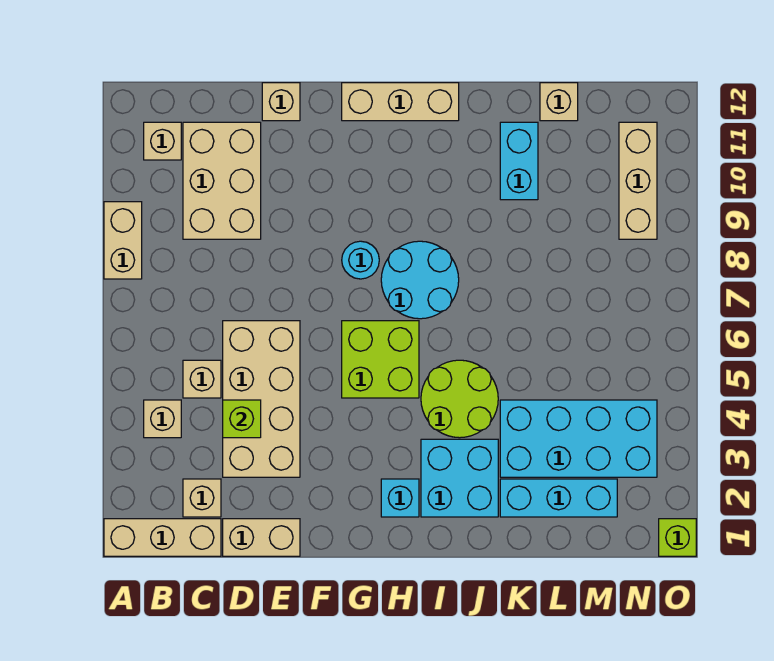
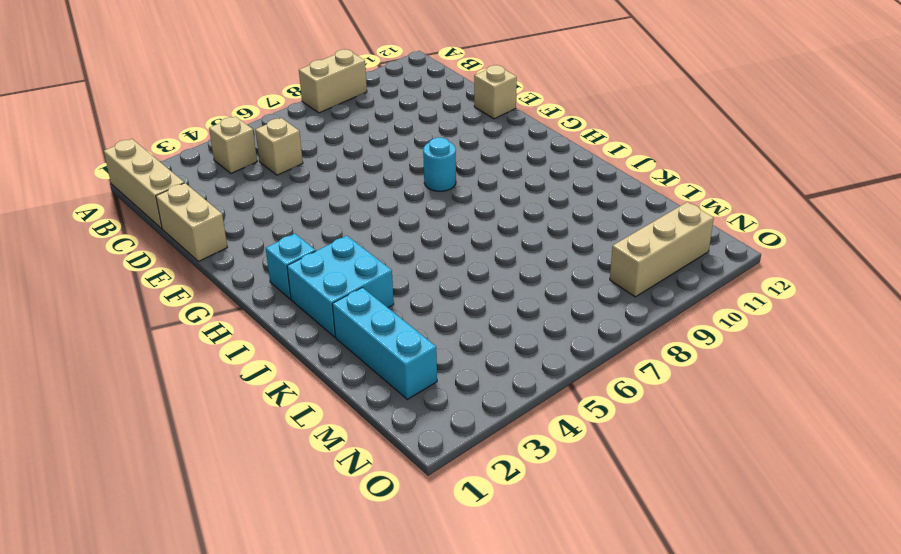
none -> tan 1x1 brick [144,122,181,160]
none -> tan 1x1 brick [183,479,221,517]
none -> tan 2x3 brick [183,122,261,239]

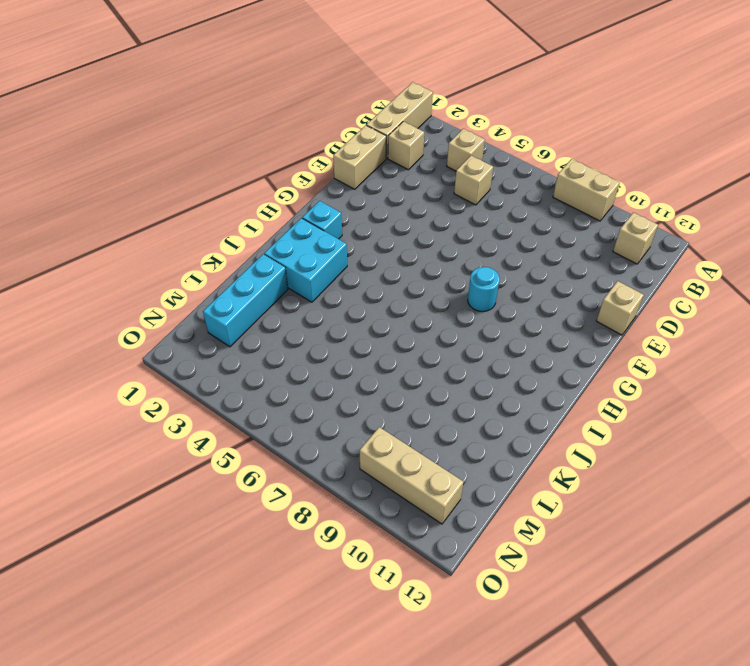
none -> tan 2x3 brick [183,122,261,239]
none -> tan 2x4 brick [223,321,300,477]
none -> lime 2x2 brick [342,321,419,398]

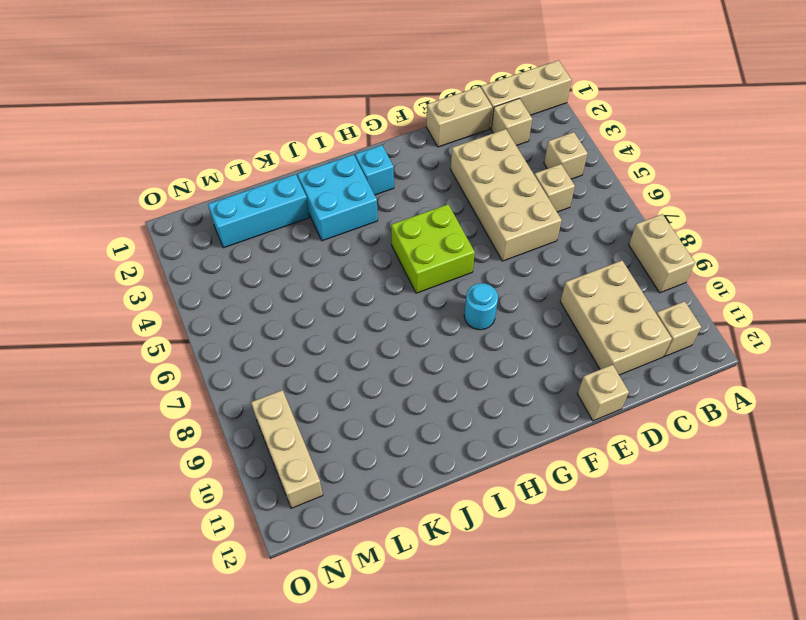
none -> tan 1x3 brick [342,83,459,121]
none -> cyan 2x2 round brick [381,241,459,319]
none -> lime 2x2 round brick [421,360,498,438]

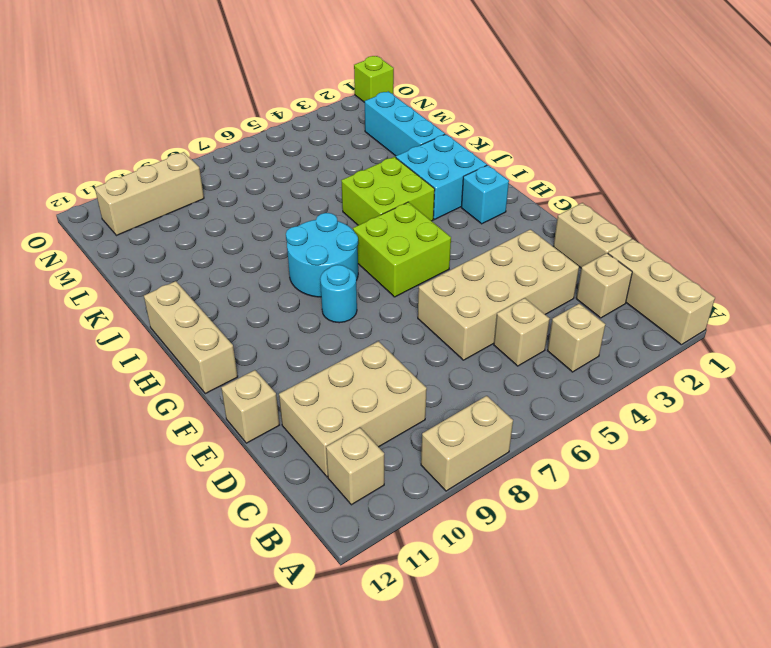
lime 2x2 brick [341,157,435,225] -> lime 2x2 round brick [421,360,498,438]
none -> cyan 2x4 brick [500,400,657,477]
none -> cyan 1x2 brick [500,122,538,200]
none -> tan 1x1 brick [540,83,578,121]

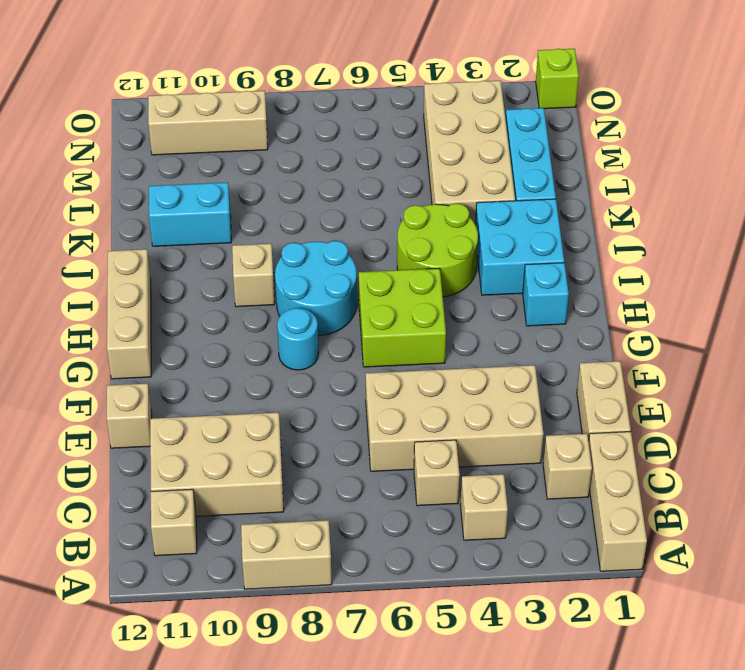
tan 1x1 brick [232,244,275,307] -> tan 1x1 brick moved to [540,83,578,121]
tan 2x4 brick [424,81,515,224] -> cyan 2x4 brick [500,400,657,477]
none -> lime 1x1 brick [223,400,261,438]

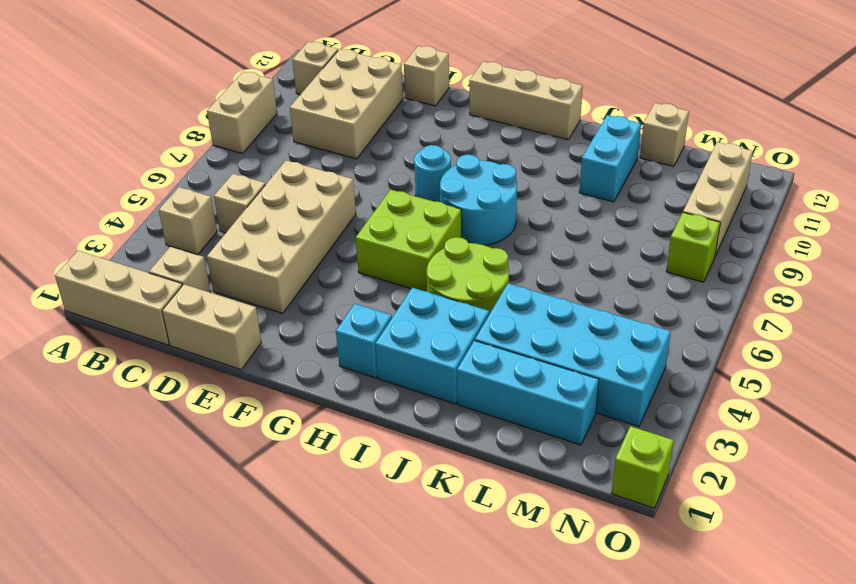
lime 1x1 brick [666,212,720,282] -> lime 1x1 brick moved to [223,400,261,438]

